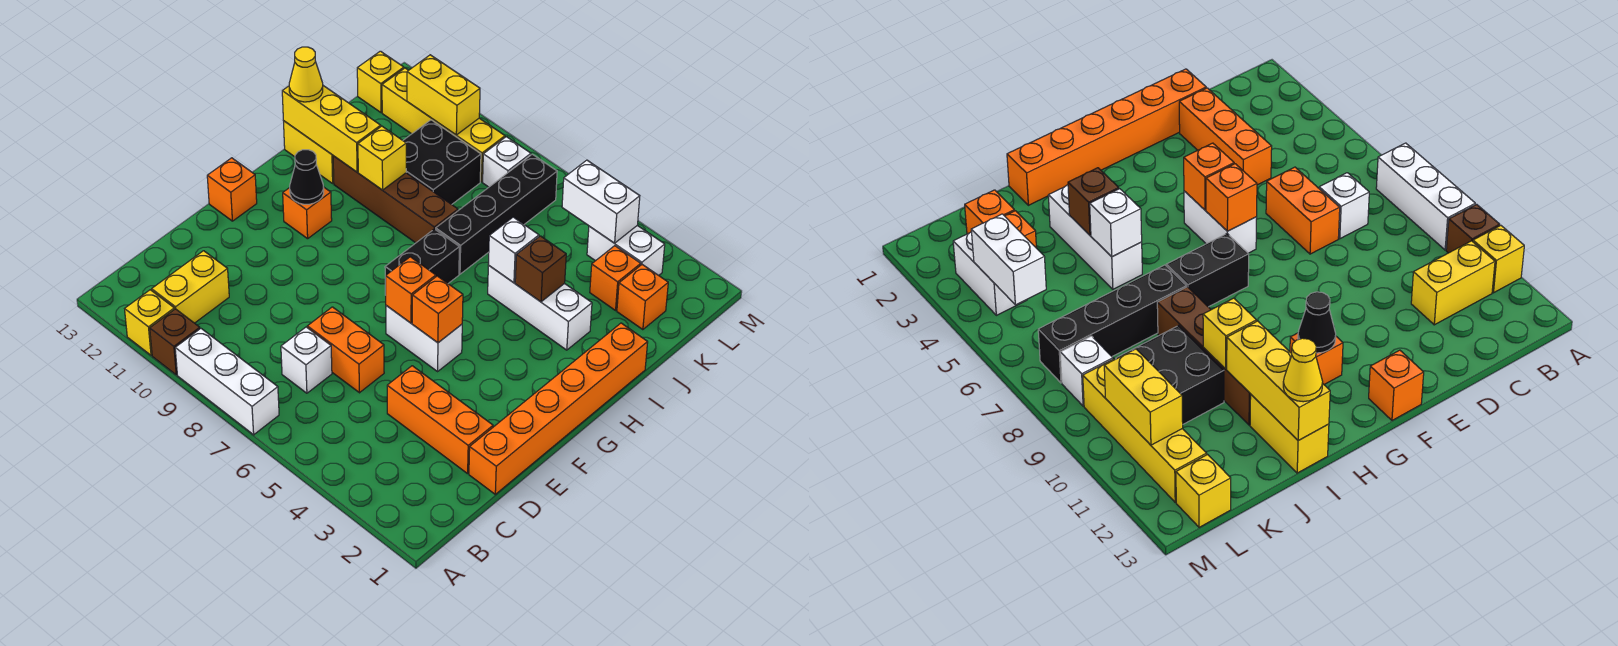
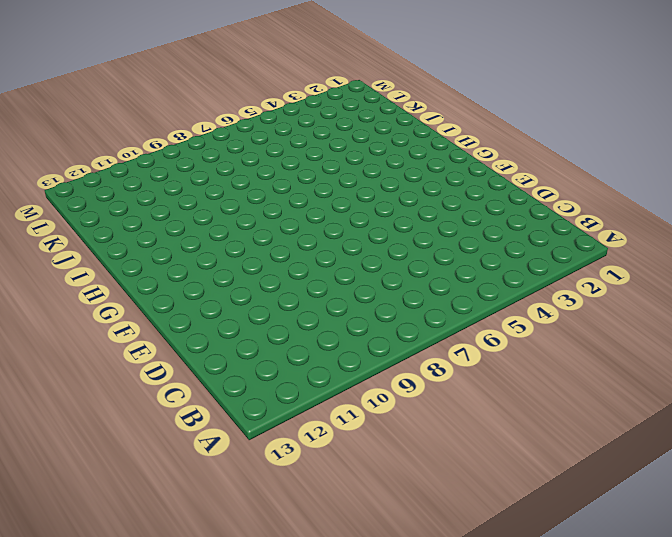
none -> white 1x3 brick [175,329,279,435]
none -> brown 1x1 brick [150,309,200,375]
none -> yellow 1x1 brick [125,290,174,355]
none -> yellow 1x2 brick [152,251,229,323]

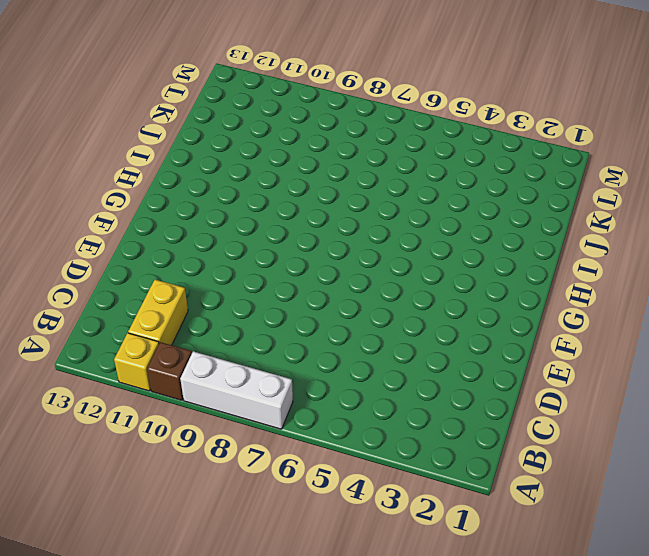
none -> white 1x1 brick [281,327,332,393]
none -> orange 1x6 brick [469,323,648,494]
none -> orange 1x3 brick [387,366,493,474]
none -> orange 1x2 brick [307,307,384,393]

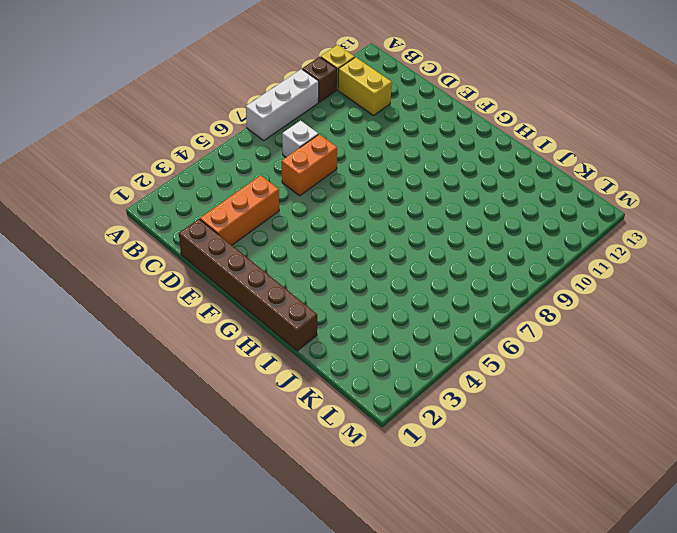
brown 1x6 brick [179,219,317,351] -> orange 1x6 brick [469,323,648,494]
none -> white 1x2 brick [386,306,462,371]
none -> orange 1x1 brick [207,158,257,221]
none -> black 1x2 brick [385,229,459,295]
none -> orange 1x1 brick [283,187,332,239]

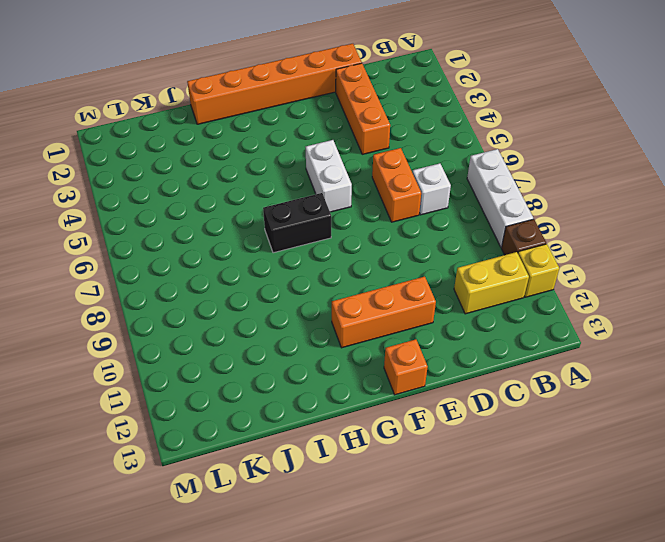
orange 1x3 brick [332,277,436,348] -> orange 1x1 brick [283,187,332,239]
none -> white 1x3 brick [488,265,592,350]
none -> black 1x4 brick [436,154,557,274]
none -> brown 1x4 brick [333,156,458,243]
none -> yellow 1x2 brick [284,121,334,183]

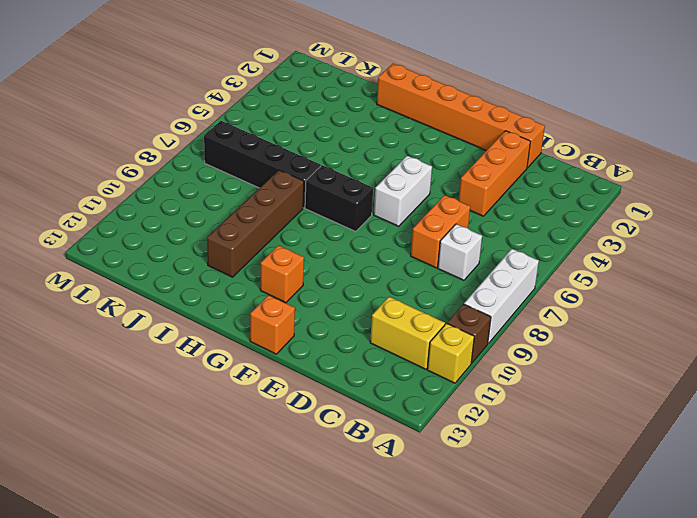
none -> white 1x3 brick [488,265,592,350]
none -> yellow 1x2 brick [284,121,334,183]
none -> black 2x2 brick [403,120,481,204]
none -> orange 1x1 brick [617,265,668,330]

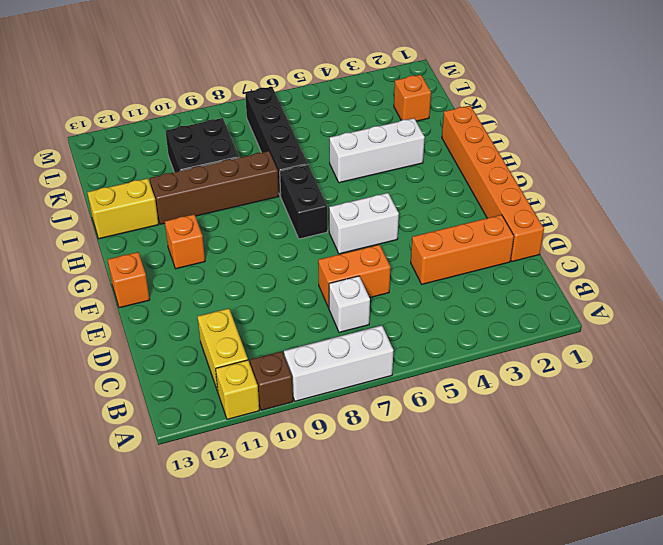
none -> orange 1x1 brick [590,246,641,310]
none -> white 1x2 brick [587,226,665,275]
none -> white 1x1 brick [483,137,531,187]
none -> yellow 1x4 brick [382,68,505,182]

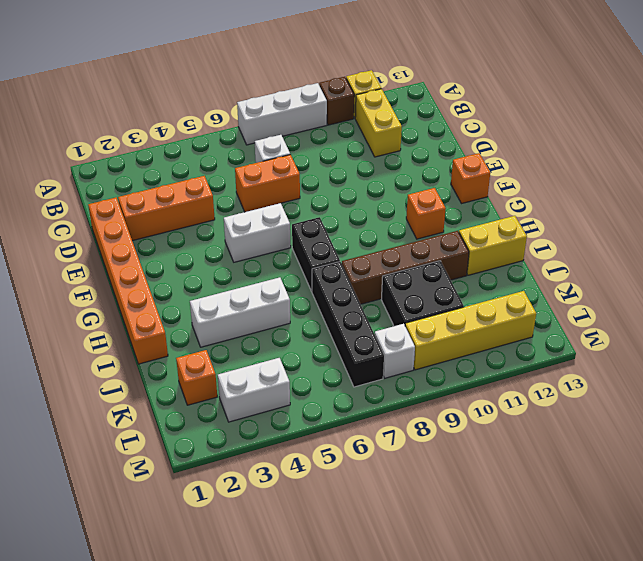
none -> orange 1x1 brick [590,246,641,310]
none -> yellow 1x1 brick [357,51,404,113]
none -> orange 1x1 brick [412,276,463,343]
none -> orange 1x1 brick [386,257,436,323]

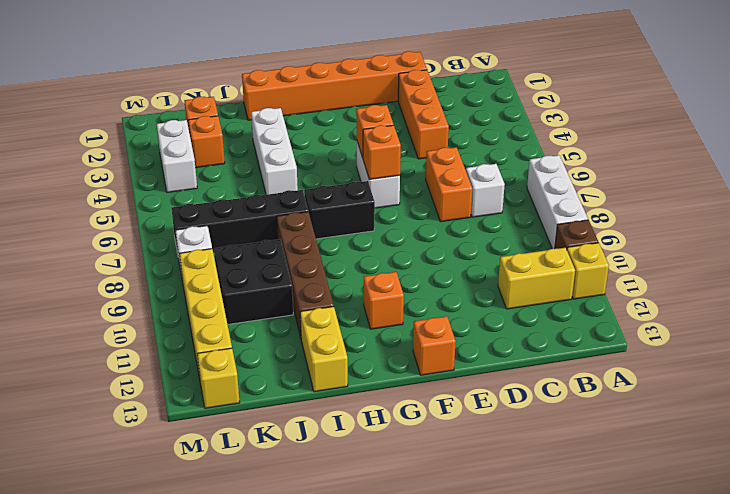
none -> black 1x1 cone [290,150,324,204]
none -> brown 1x1 brick [515,236,566,302]
none -> white 1x1 brick [488,217,539,283]
none -> yellow 1x1 brick [358,126,406,190]

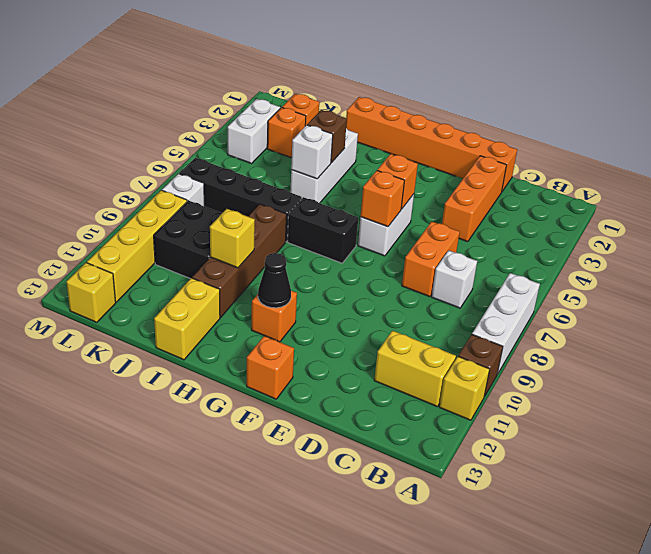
none -> yellow 1x3 brick [282,86,381,172]
none -> white 1x2 brick [562,160,640,243]
none -> yellow 1x2 brick [407,55,480,135]
none -> yellow 1x1 cone [289,47,323,102]

